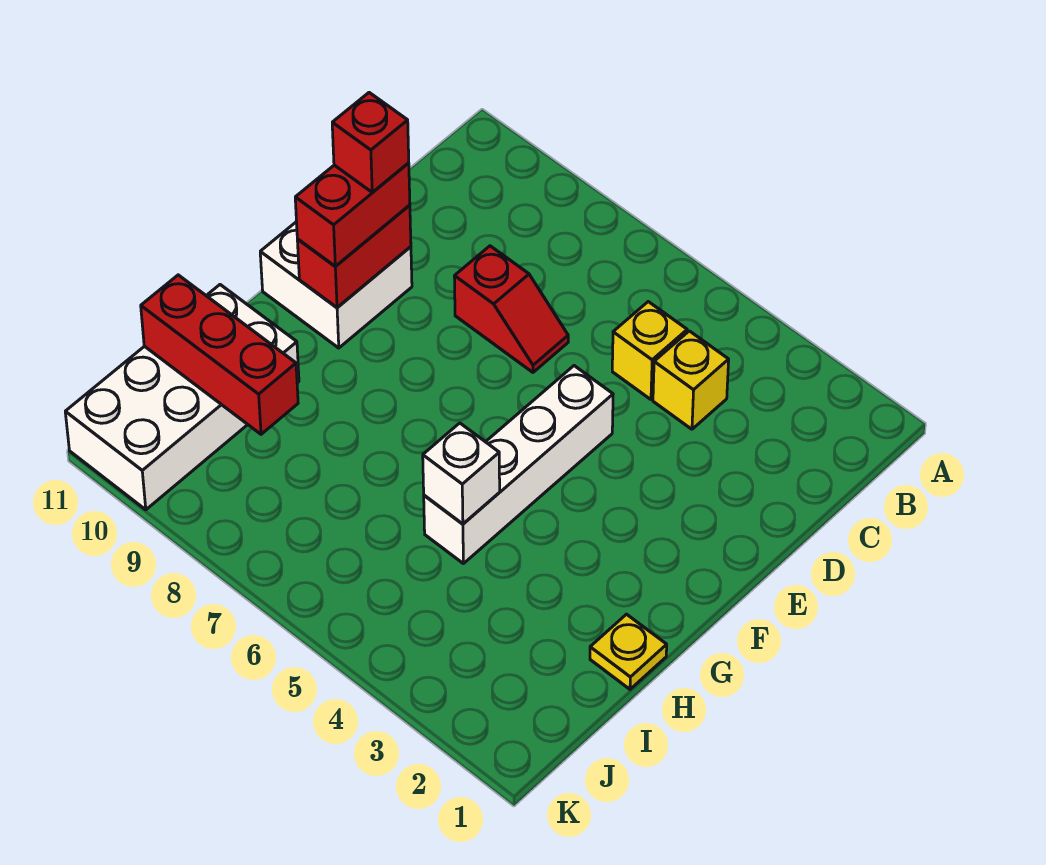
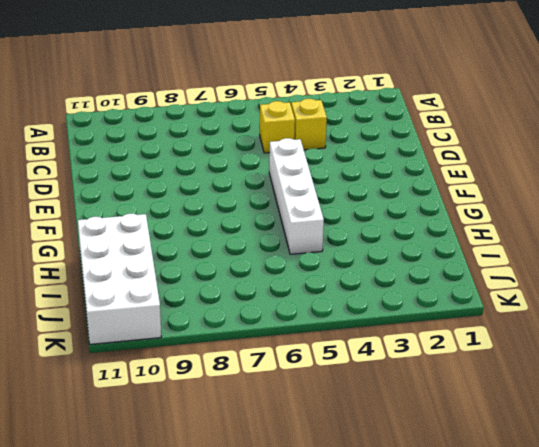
none -> red 1x2 slope [454,246,568,372]
none -> white 2x2 brick [260,222,412,348]
none -> yellow 1x1 plate [590,614,667,689]

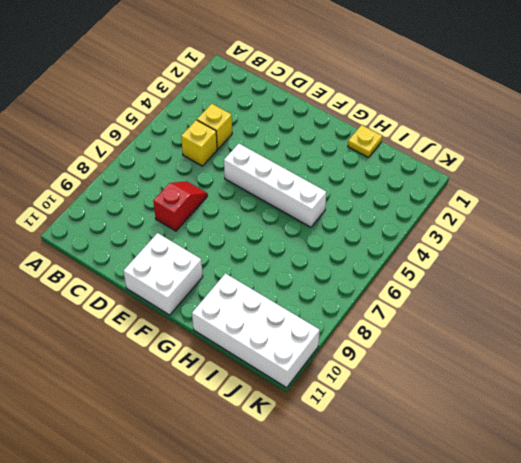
none -> red 1x2 brick [297,205,411,307]
none -> white 1x1 brick [423,423,500,524]
none -> red 1x3 brick [141,275,298,434]

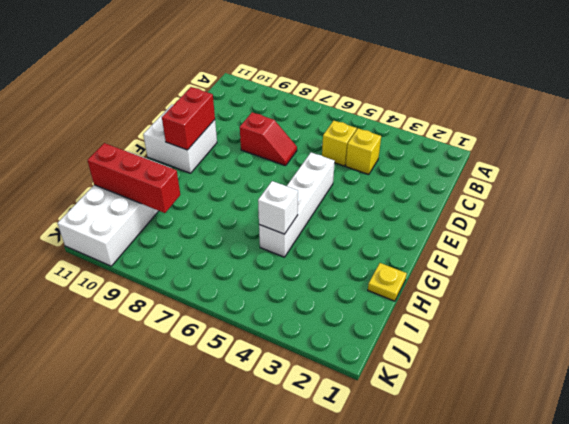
none -> red 1x2 brick [295,163,410,266]
none -> red 1x1 brick [332,93,409,192]

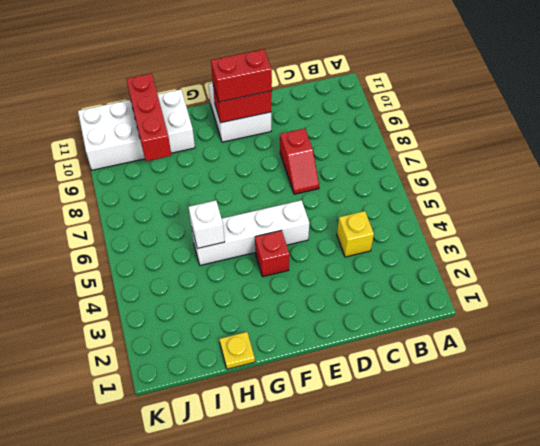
red 1x1 brick [255,230,289,277] -> red 1x1 brick moved to [332,93,409,192]
none -> yellow 1x1 brick [612,302,687,399]

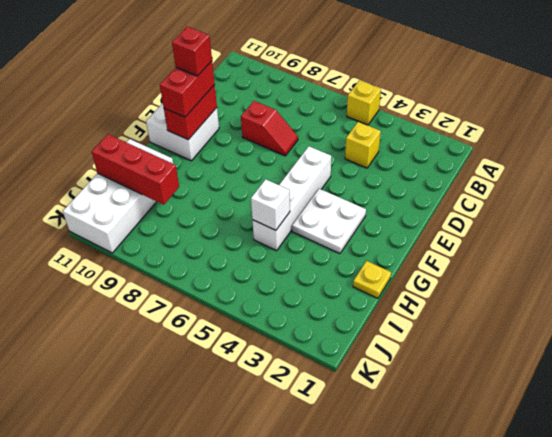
yellow 1x1 brick [347,80,381,125] -> yellow 1x1 brick moved to [612,302,687,399]
white 2x2 plate [292,189,366,254] -> none

